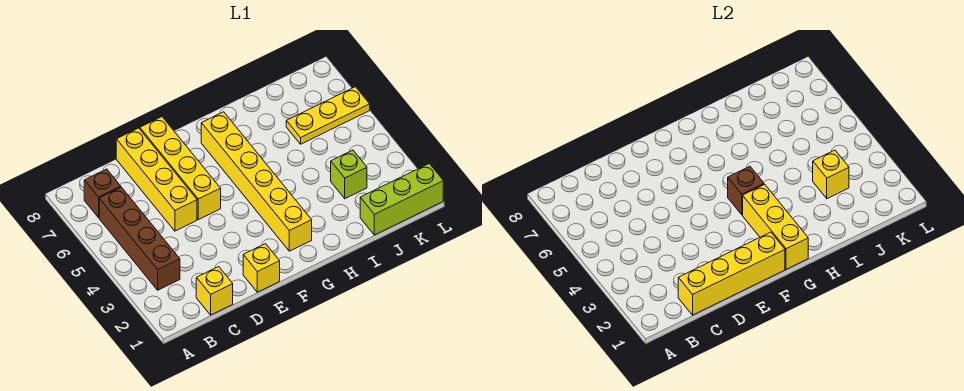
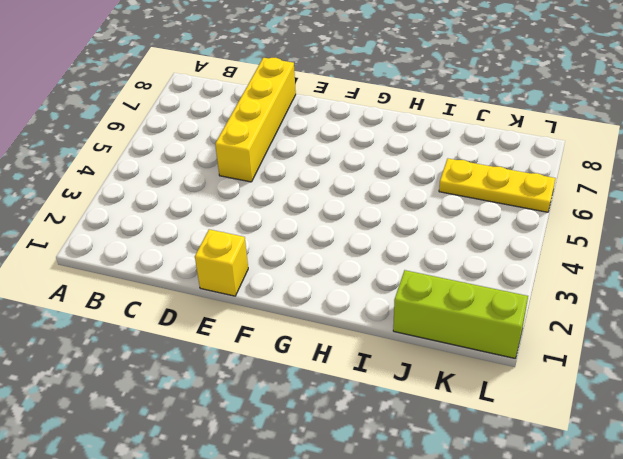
none -> brown 1x4 brick [99,187,180,290]
none -> brown 1x1 brick [84,169,121,218]
none -> yellow 1x1 brick [196,267,233,315]

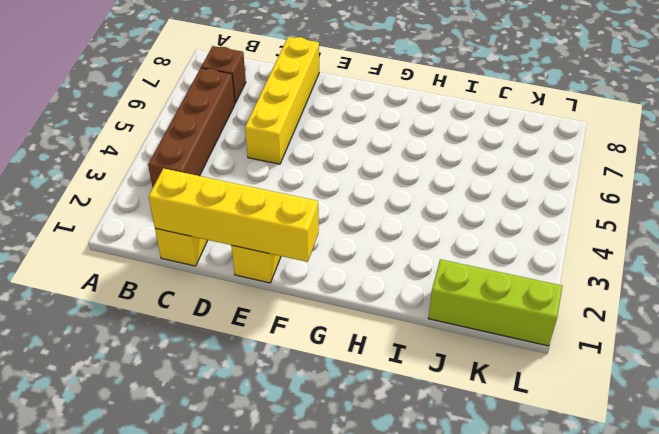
none -> yellow 1x4 brick [140,117,221,220]
none -> yellow 1x6 brick [201,112,312,251]
none -> lime 1x1 brick [331,150,367,199]

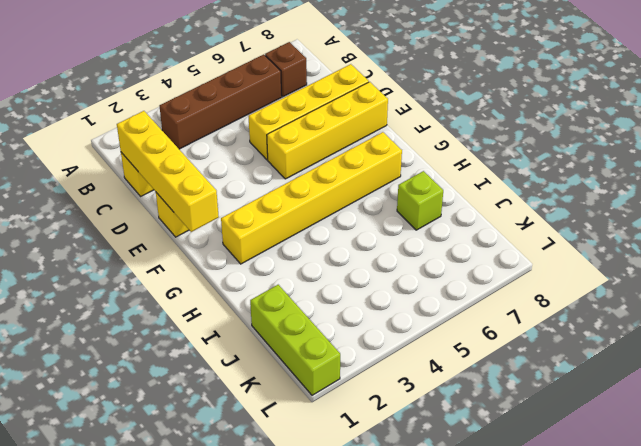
lime 1x1 brick [397,171,443,230] -> lime 1x1 brick moved to [331,150,367,199]
none -> yellow 1x3 plate [286,87,370,144]
none -> yellow 1x3 brick [743,184,808,269]
none -> brown 1x1 brick [728,166,764,215]

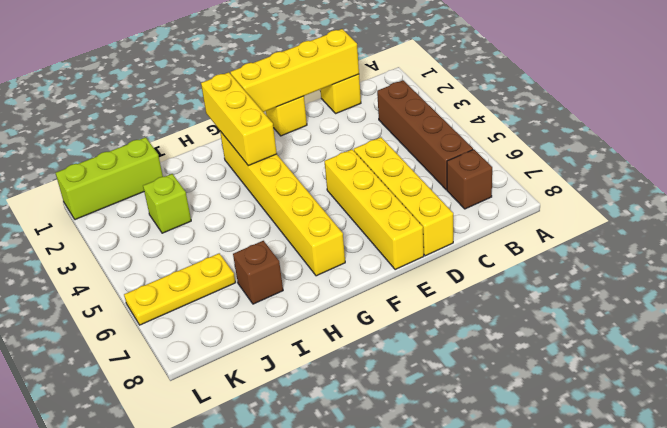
brown 1x1 brick [233,241,283,304] -> brown 1x1 brick moved to [728,166,764,215]
none -> yellow 1x1 brick [813,150,849,199]

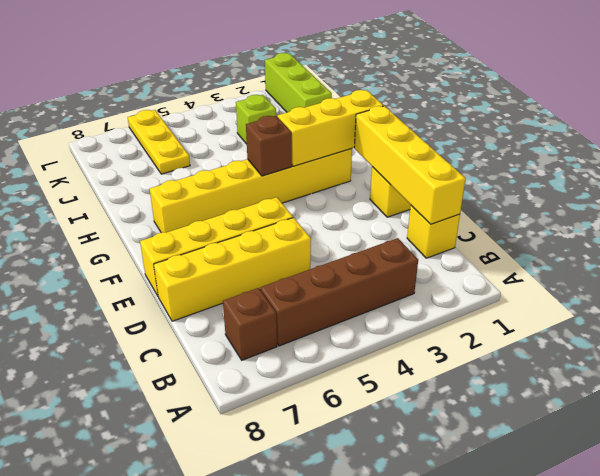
none -> yellow 1x1 brick [813,150,849,199]

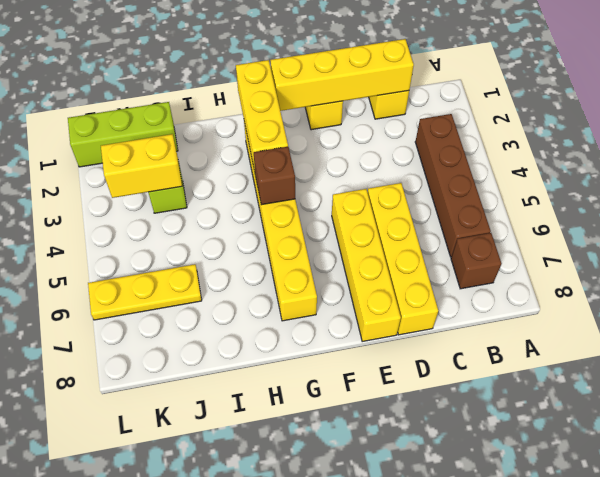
yellow 1x2 brick [101,134,182,198] -> yellow 1x1 brick [813,150,849,199]

